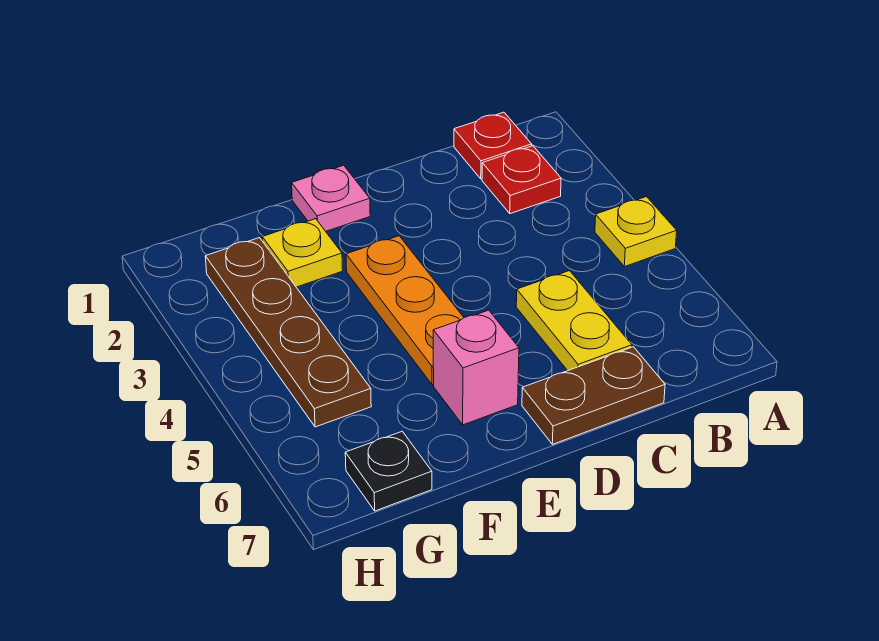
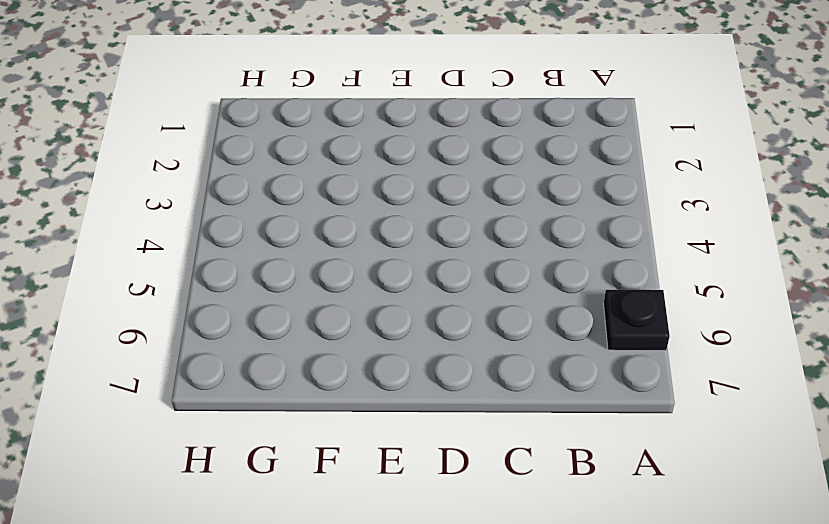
black 1x1 plate [604,290,670,350] -> black 1x1 plate moved to [345,432,432,511]
none -> yellow 1x1 plate [595,197,677,267]
none -> red 1x1 plate [454,112,532,179]

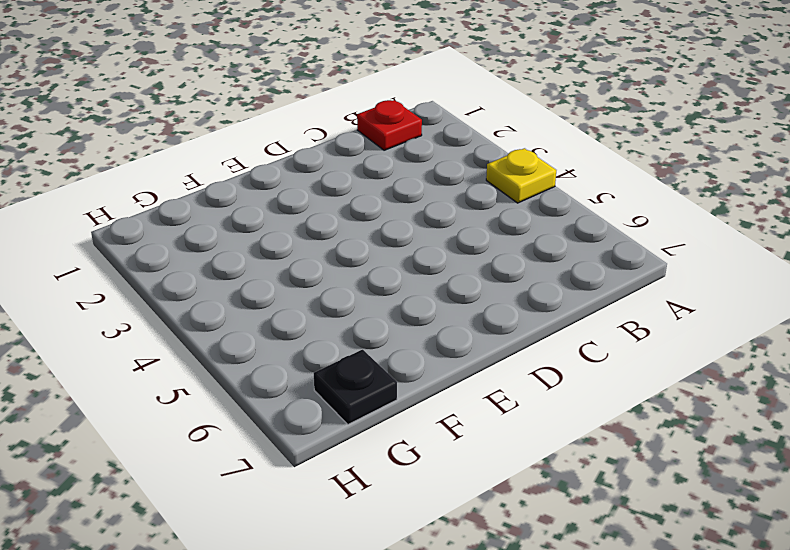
none -> red 1x1 plate [482,146,561,214]
none -> yellow 1x2 plate [516,271,632,371]

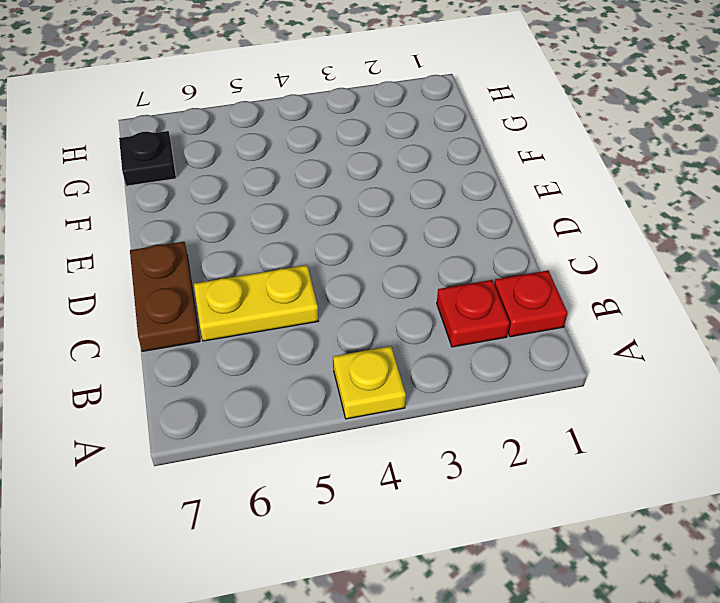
none -> pink 1x1 plate [292,165,370,231]
none -> orange 1x3 plate [346,236,464,385]

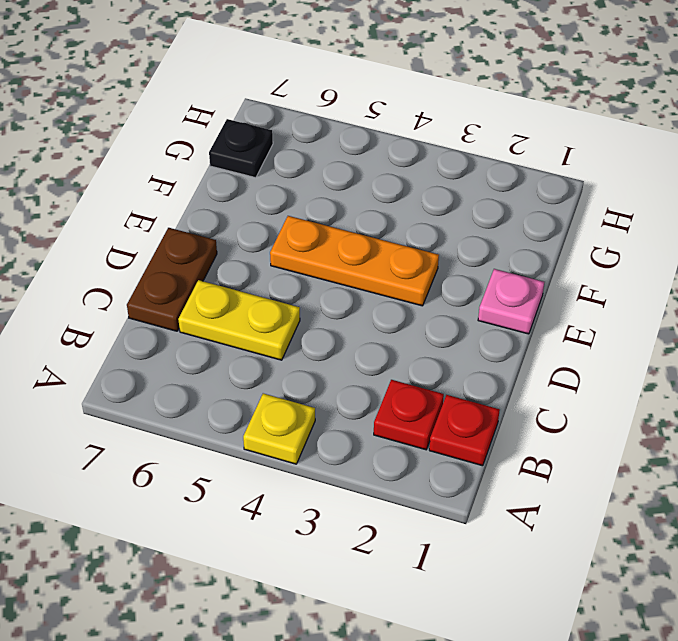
none -> pink 1x1 brick [433,310,519,425]
none -> yellow 1x1 plate [262,219,343,287]

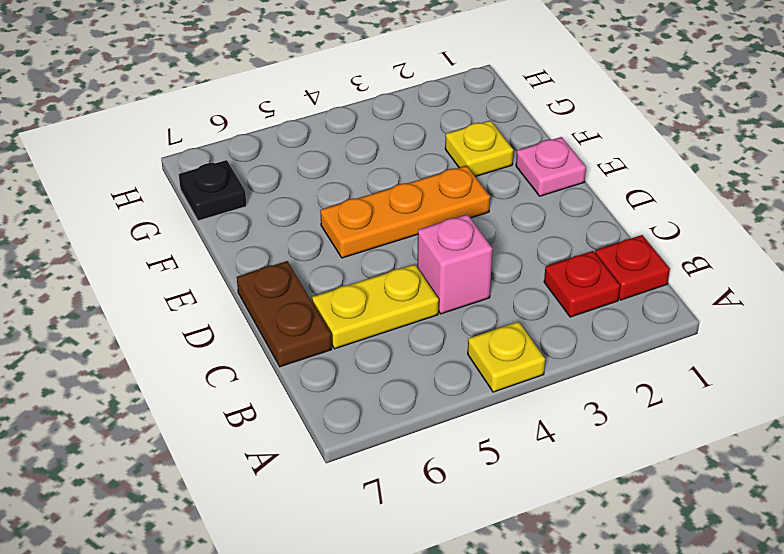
pink 1x1 brick [417,214,492,314] -> pink 1x1 brick moved to [433,310,519,425]
none -> brown 1x4 plate [205,238,371,427]

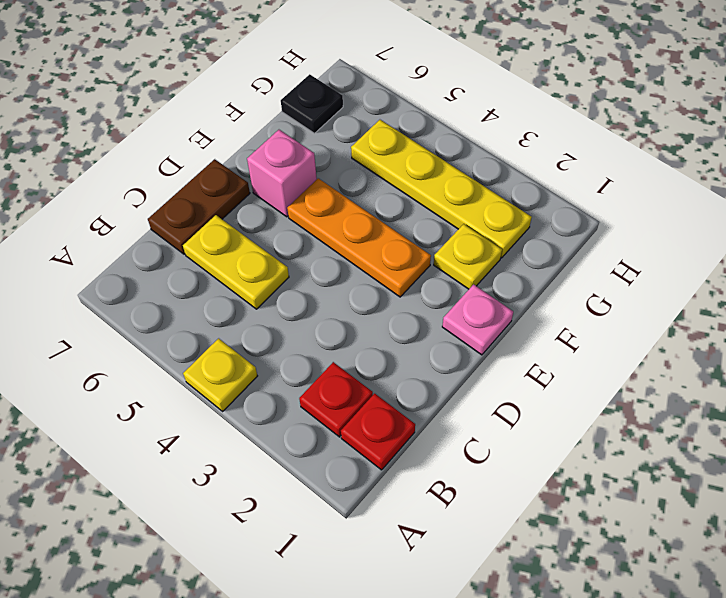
yellow 1x4 plate [351,120,532,258] -> brown 1x4 plate [205,238,371,427]

